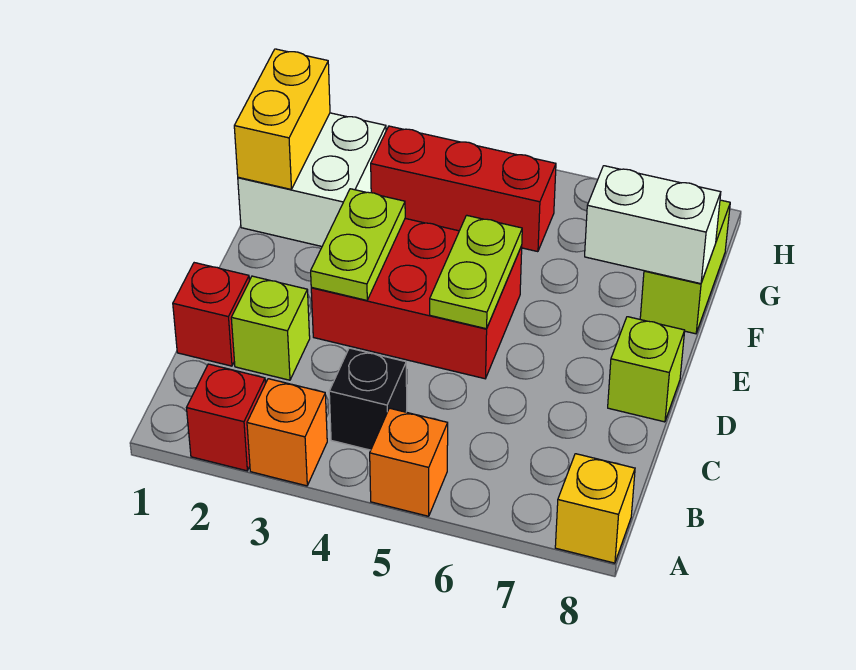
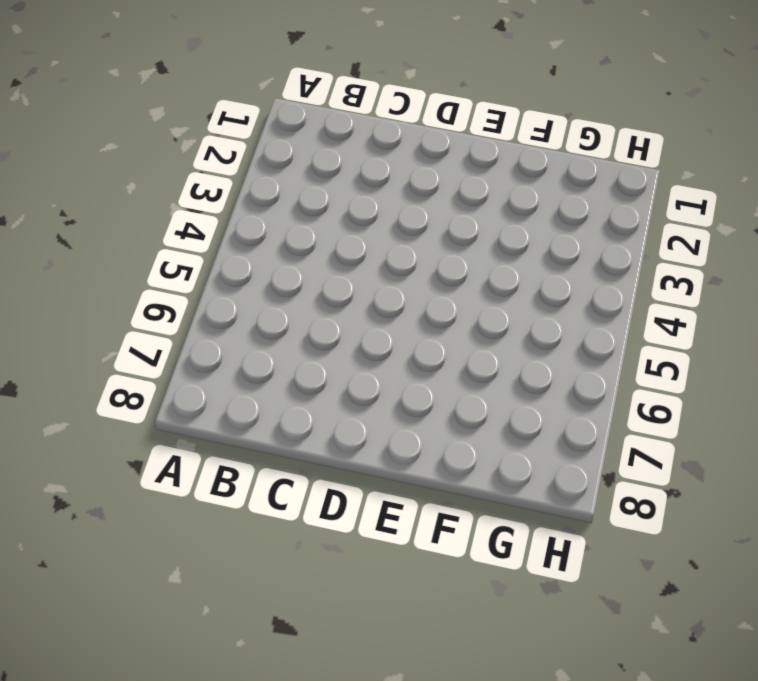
none -> red 1x1 brick [187,364,265,471]
none -> orange 1x1 brick [247,379,327,486]
none -> orange 1x1 brick [370,408,448,516]

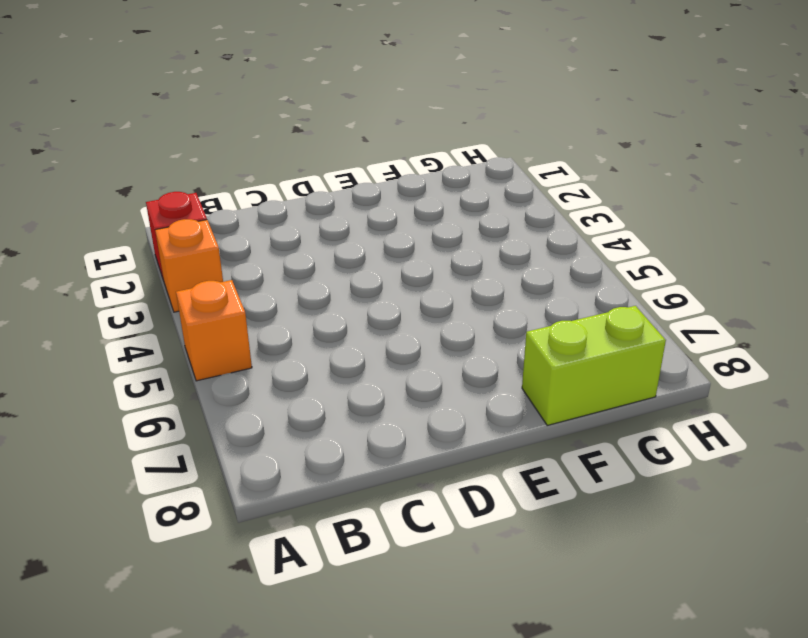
none -> yellow 1x1 brick [555,454,635,563]
none -> black 1x1 brick [329,348,407,450]
none -> red 1x1 brick [173,263,249,366]

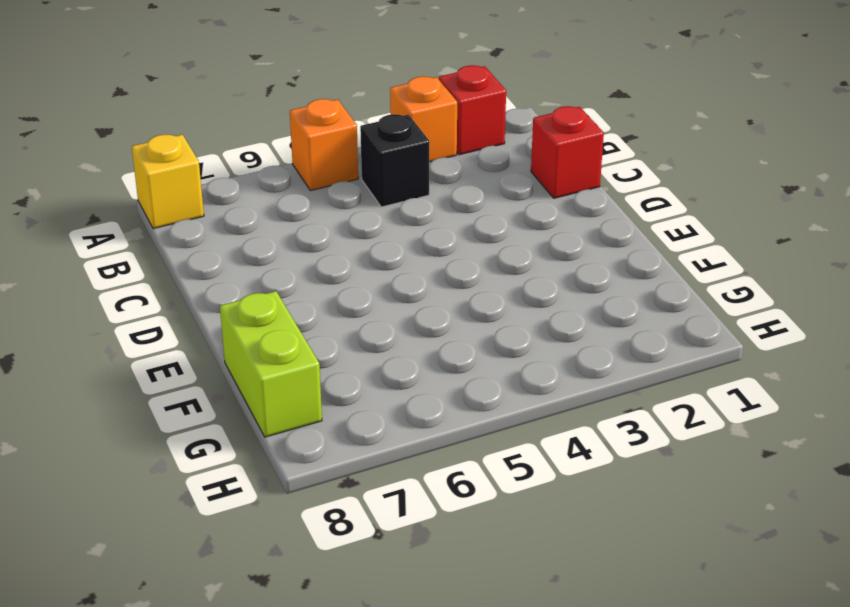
none -> lime 1x1 brick [231,276,310,380]
none -> red 2x3 brick [311,218,522,379]
none -> lime 1x1 brick [608,317,685,422]

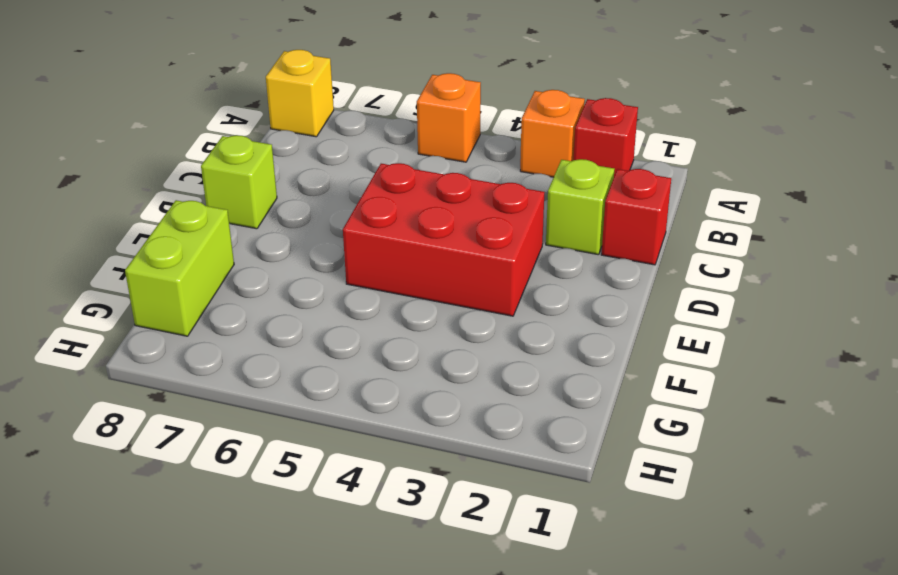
none -> black 1x1 brick [329,348,407,450]
none -> white 2x2 brick [238,113,386,246]
none -> red 1x3 brick [371,126,556,252]

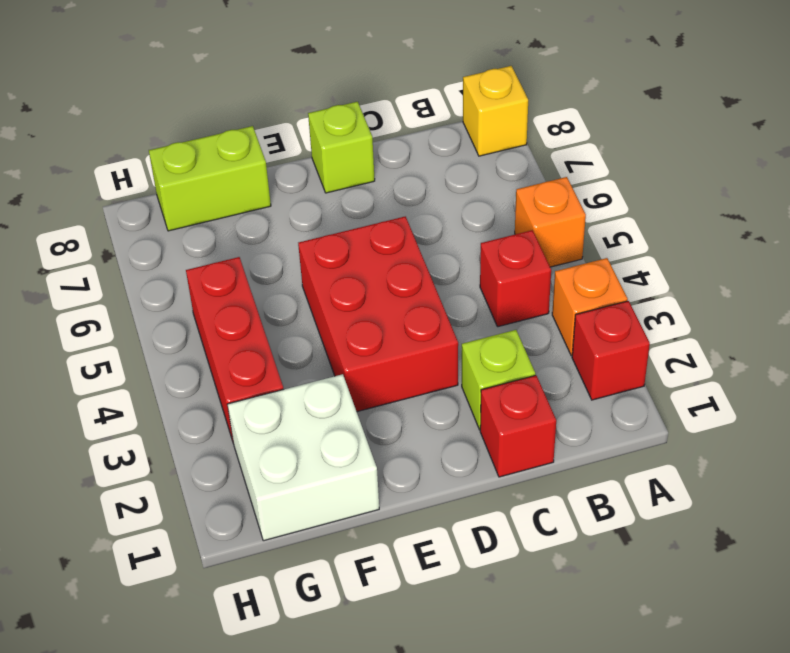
red 1x1 brick [480,230,551,327] -> black 1x1 brick [329,348,407,450]
none -> lime 1x2 plate [311,189,405,300]
none -> lime 1x2 plate [430,215,522,329]
none -> yellow 1x2 brick [234,49,330,189]

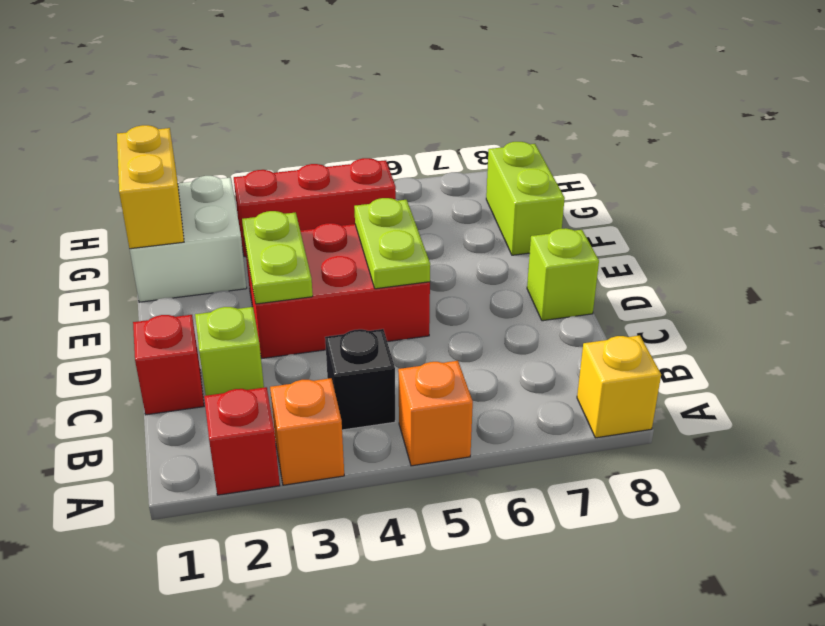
none -> white 1x2 brick [585,166,721,284]

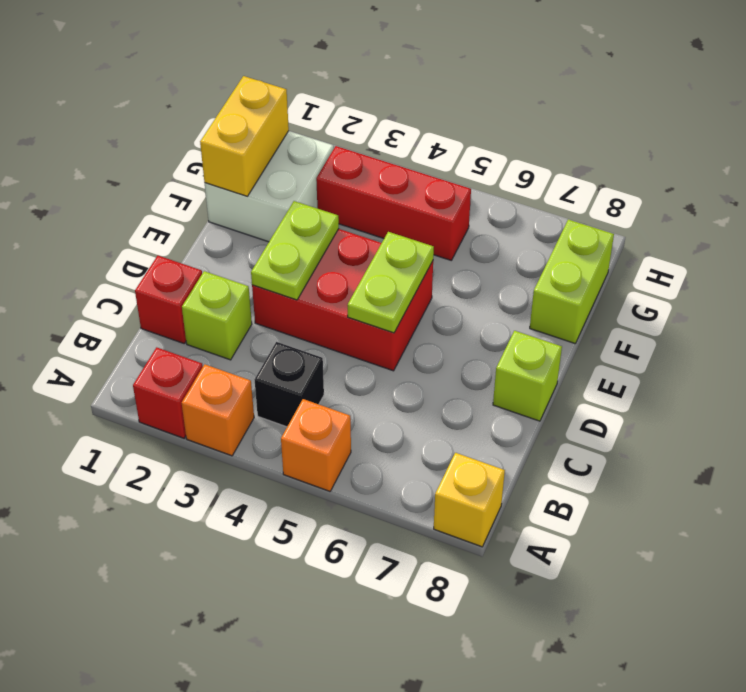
none -> white 1x2 brick [585,166,721,284]

